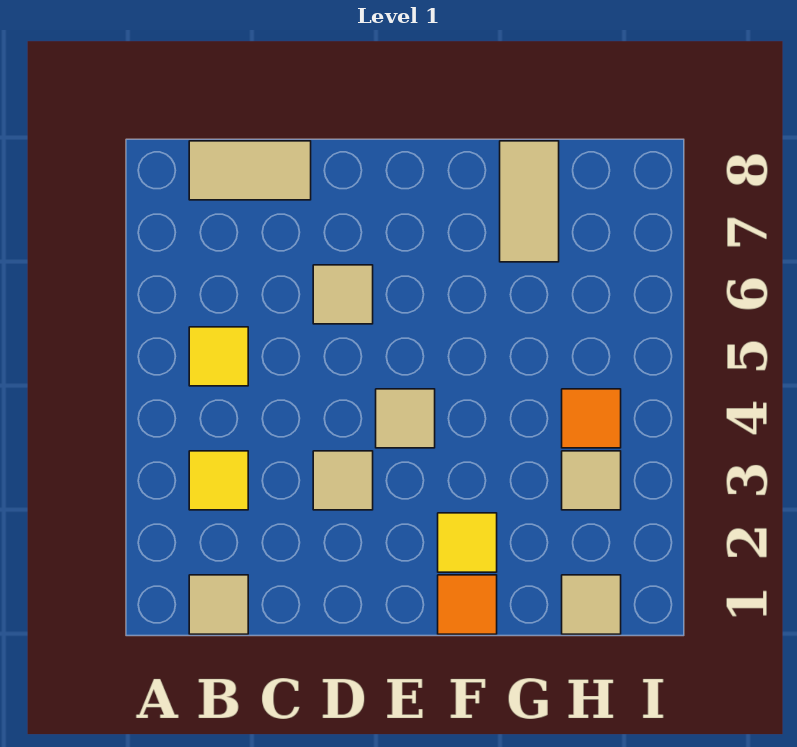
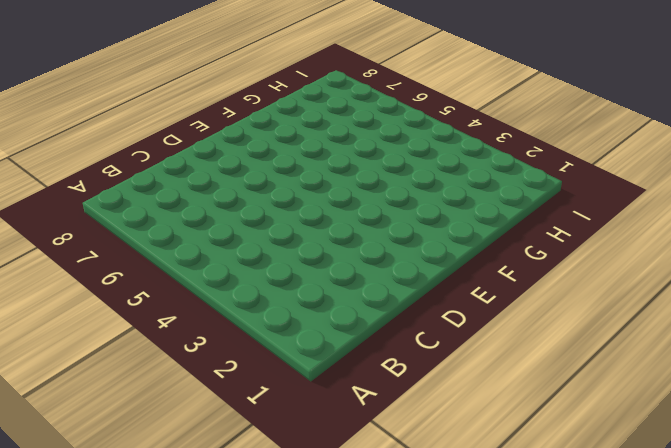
none -> tan 1x1 tile [189,575,248,634]
none -> yellow 1x1 tile [189,451,248,510]
none -> yellow 1x1 tile [189,327,248,386]

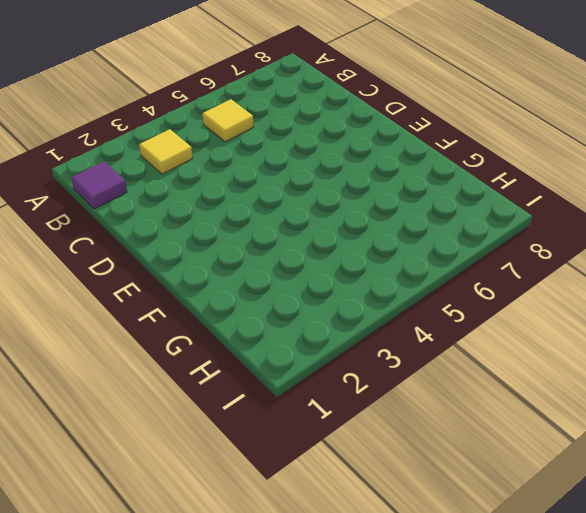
purple 1x1 tile [71,162,127,209] -> tan 1x1 tile [189,575,248,634]
none -> tan 1x2 tile [189,141,311,200]
none -> tan 1x1 tile [313,451,373,510]
none -> tan 1x1 tile [313,265,373,324]

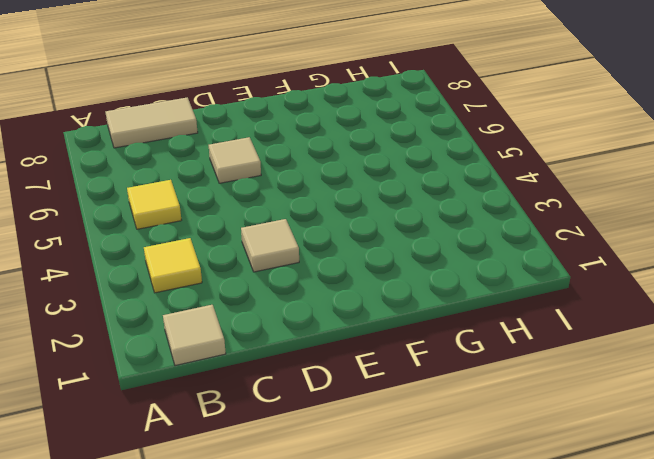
none -> tan 1x1 tile [376,389,435,448]
none -> orange 1x1 tile [438,575,497,634]
none -> yellow 1x1 tile [438,513,497,572]

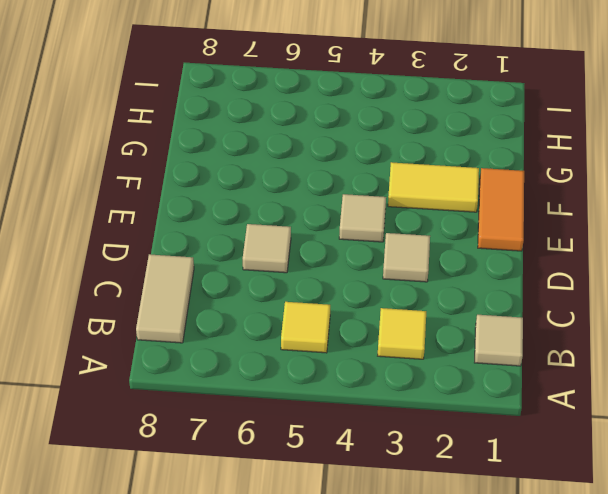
orange 1x2 tile [478,168,524,251] -> orange 1x1 tile [438,575,497,634]
yellow 1x2 tile [388,162,479,212] -> yellow 1x1 tile [438,513,497,572]
none -> tan 1x2 tile [500,141,559,262]
none -> tan 1x1 tile [562,575,621,634]
none -> tan 1x1 tile [562,451,621,510]

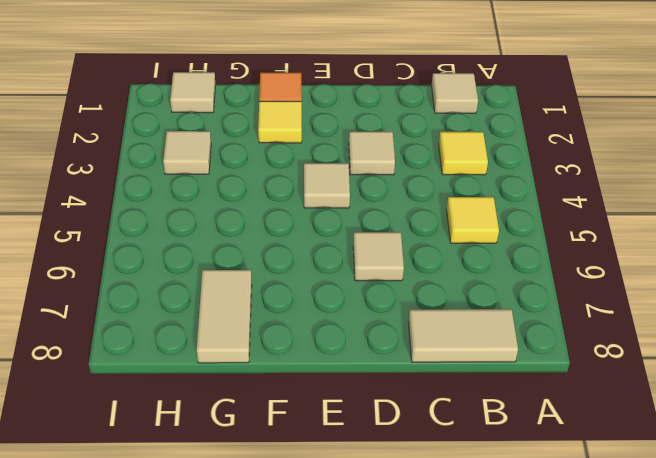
none -> orange 1x1 tile [562,389,621,448]

